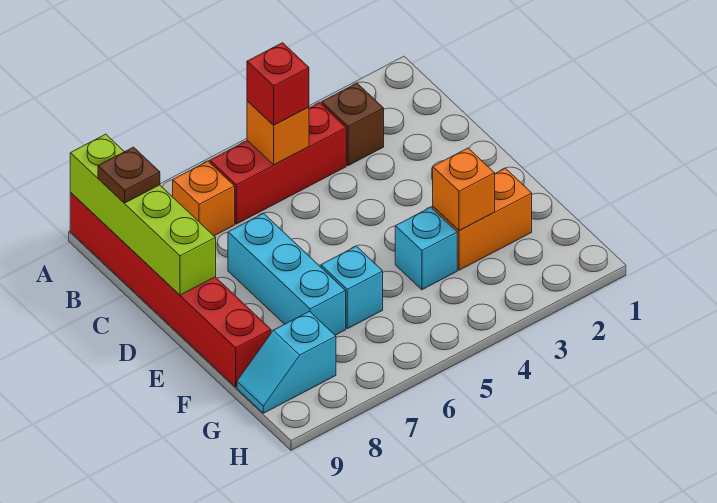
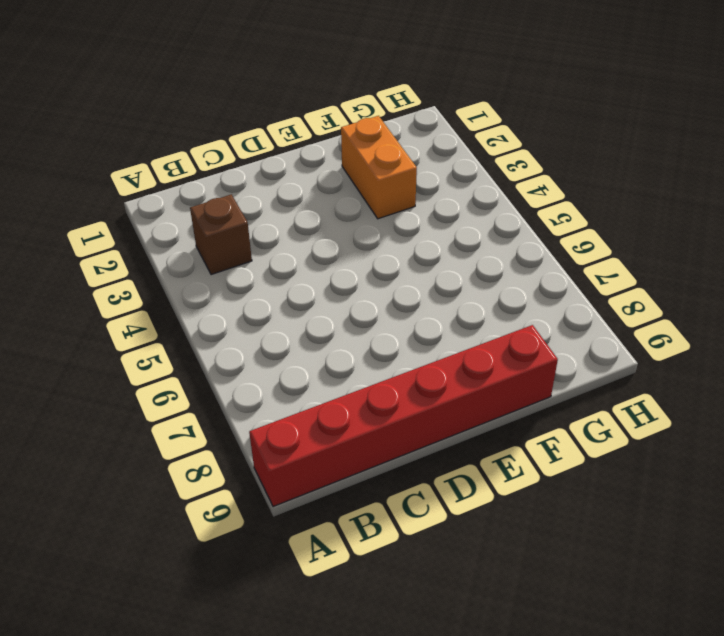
none -> red 1x3 brick [210,103,346,224]
none -> orange 1x1 brick [173,161,235,236]
none -> cyan 1x3 brick [228,213,346,335]

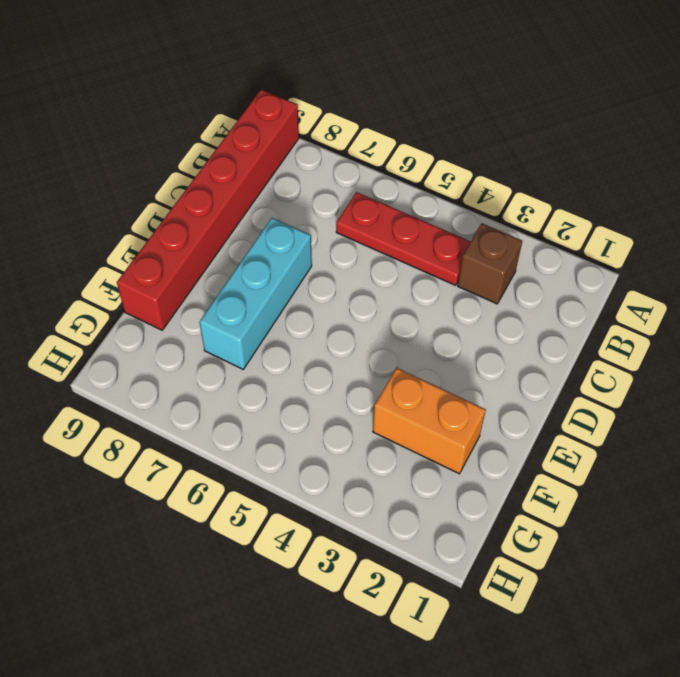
red 1x3 plate [336,192,471,285] -> red 1x3 brick [210,103,346,224]
none -> orange 1x1 brick [173,161,235,236]
none -> cyan 1x1 brick [395,207,457,290]
none -> cyan 1x1 brick [321,246,383,329]

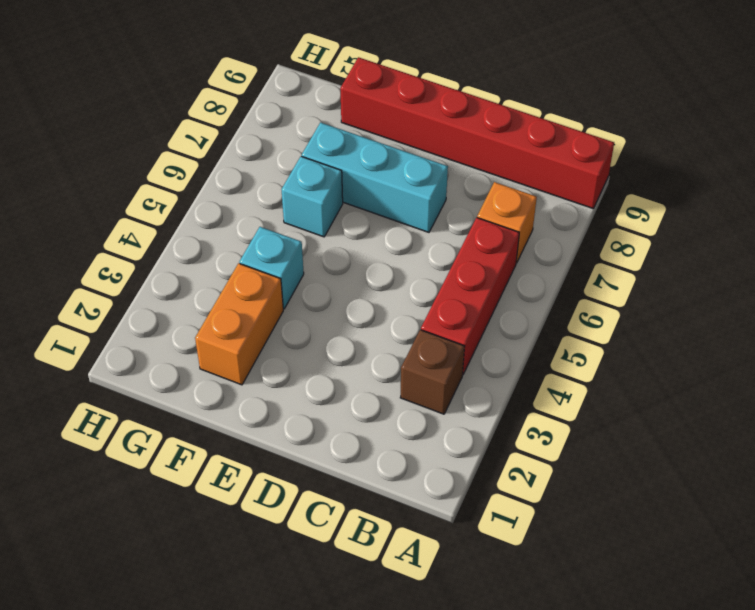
none -> cyan 1x2 slope [237,311,336,413]
none -> lime 1x4 brick [70,134,216,295]
none -> orange 1x1 brick [247,101,309,165]

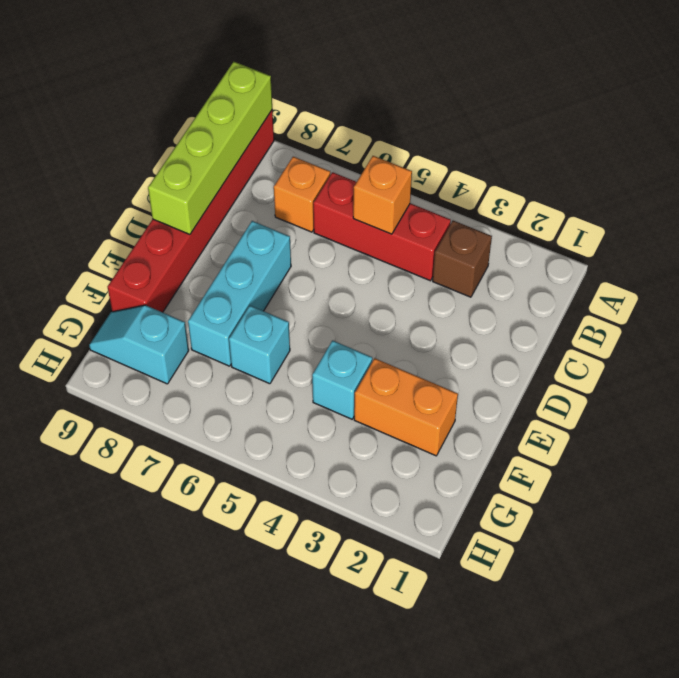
none -> orange 1x1 brick [433,148,495,231]
none -> red 1x1 brick [247,43,309,125]
none -> brown 1x1 plate [98,147,160,203]

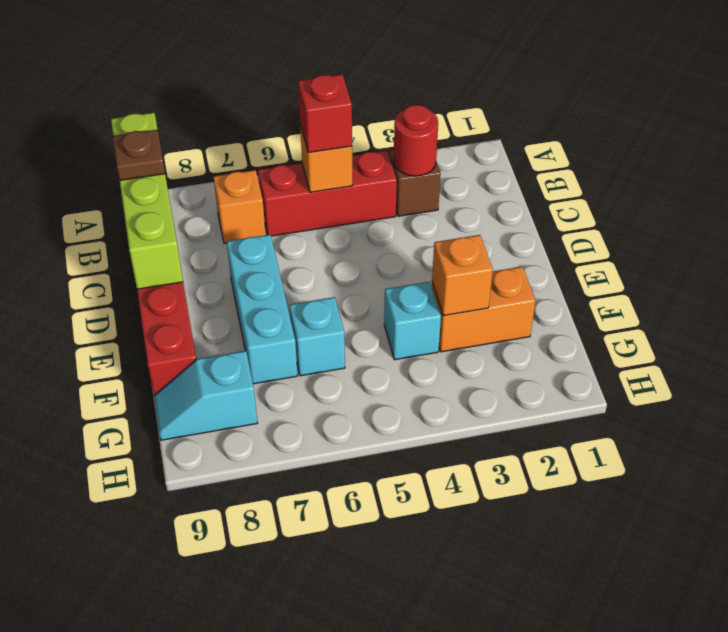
red 1x1 round brick [394,105,438,176] -> none

